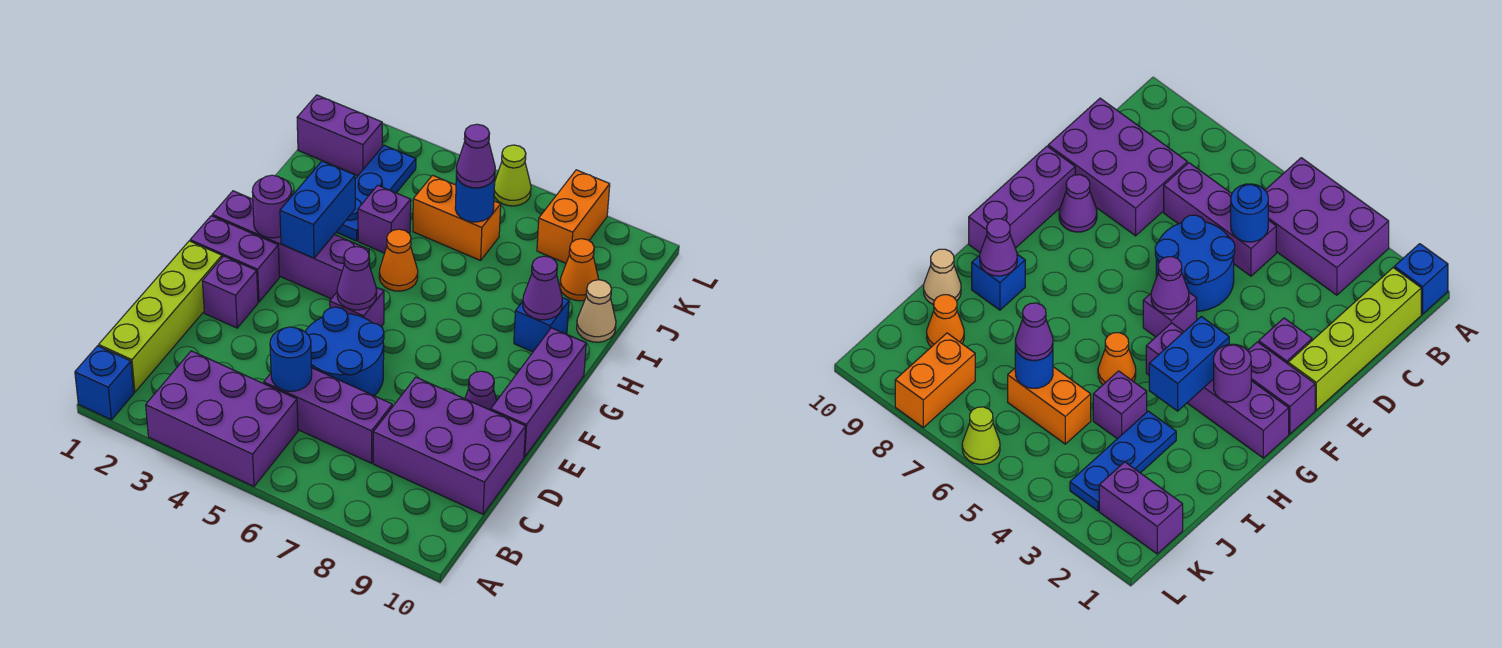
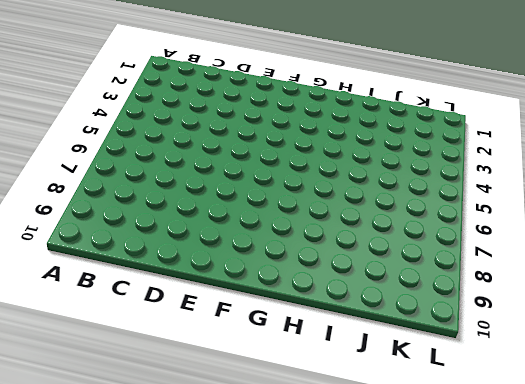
none -> blue 1x1 brick [75,346,134,420]
none -> purple 2x3 brick [146,351,298,486]
none -> lime 1x4 brick [99,241,222,392]

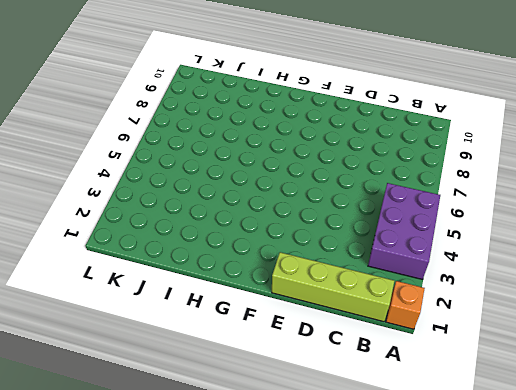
orange 1x1 brick [386,281,425,329] -> blue 1x1 brick [75,346,134,420]
none -> purple 1x3 brick [264,368,392,463]
none -> purple 2x3 brick [373,377,526,514]
none -> blue 2x2 round brick [305,307,384,396]

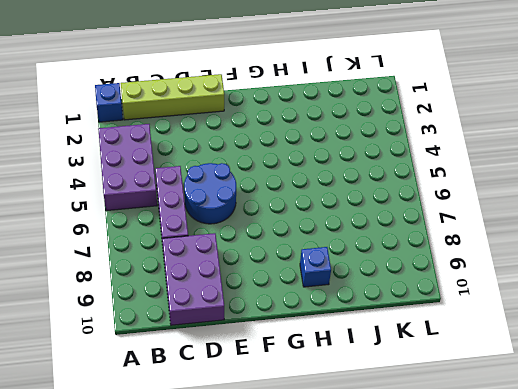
none -> purple 1x1 brick [202,256,258,328]
none -> purple 1x1 cone [465,371,497,410]
none -> purple 1x3 brick [491,328,586,457]

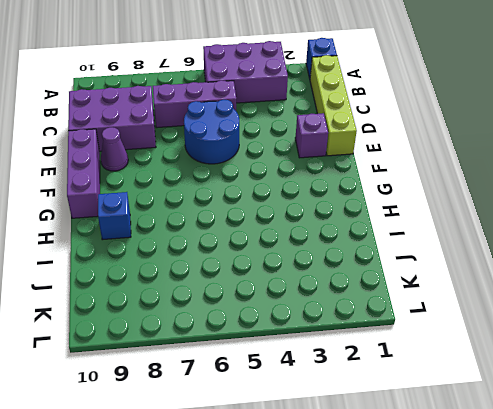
none -> purple 1x2 brick [190,216,279,302]
none -> purple 1x1 brick [330,288,384,327]
none -> purple 1x4 brick [212,191,370,299]

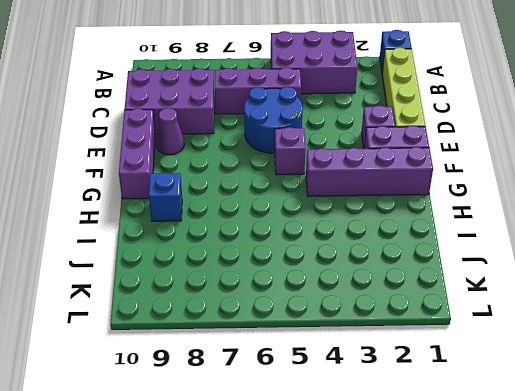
none -> orange 1x1 cone [379,229,418,291]
none -> blue 1x3 plate [336,145,416,241]
none -> purple 1x1 brick [358,185,411,253]

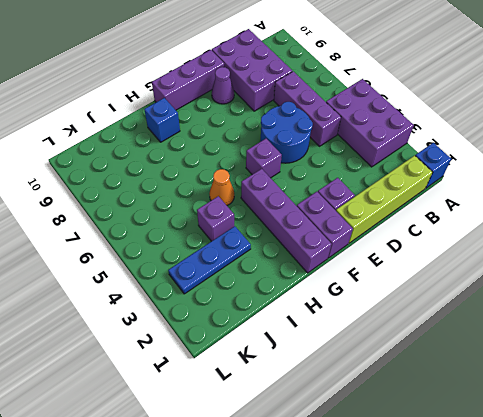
none -> tan 1x1 cone [577,280,616,342]
none -> orange 1x2 brick [413,175,501,260]
none -> orange 1x1 cone [560,239,599,301]

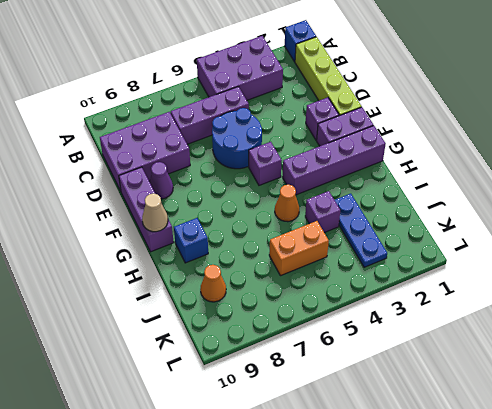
tan 1x1 cone [142,193,168,232] -> tan 1x1 cone moved to [577,280,616,342]
none -> purple 1x2 brick [297,95,382,175]
none -> orange 1x2 brick [537,170,610,263]
none -> lime 1x1 cone [494,145,531,206]

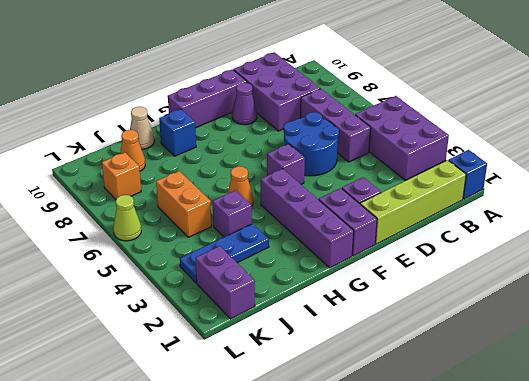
orange 1x1 brick [102,152,141,199] -> orange 1x2 brick [537,170,610,263]
none -> blue 1x1 round brick [270,327,312,391]
none -> purple 1x1 cone [337,247,377,310]
none -> purple 1x1 round brick [252,175,292,238]

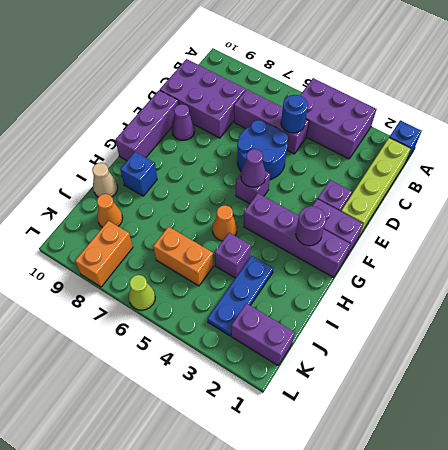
none -> blue 1x2 brick [280,161,355,258]
none -> purple 1x1 cone [523,256,562,320]
none -> blue 1x1 round brick [455,176,495,222]

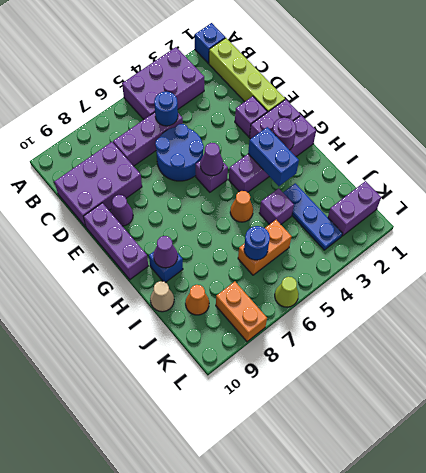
none -> purple 1x1 cone [456,124,495,188]

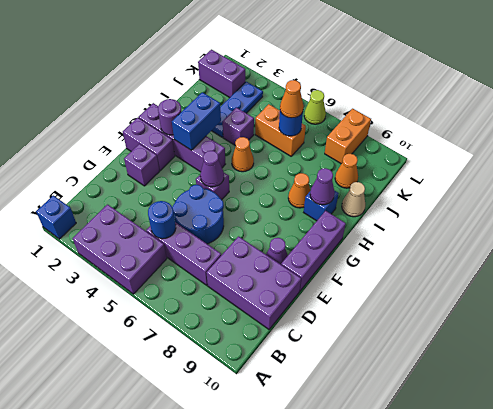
orange 1x1 cone [288,173,310,208] -> none
orange 1x1 cone [280,80,304,118] -> purple 1x1 cone [456,124,495,188]
none -> lime 1x4 brick [99,241,222,392]

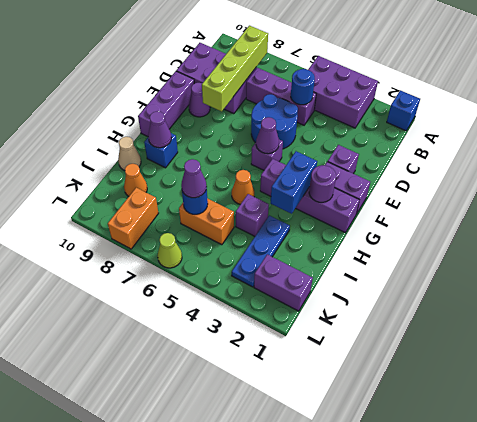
lime 1x4 brick [202,26,268,112] -> lime 1x4 brick moved to [99,241,222,392]

